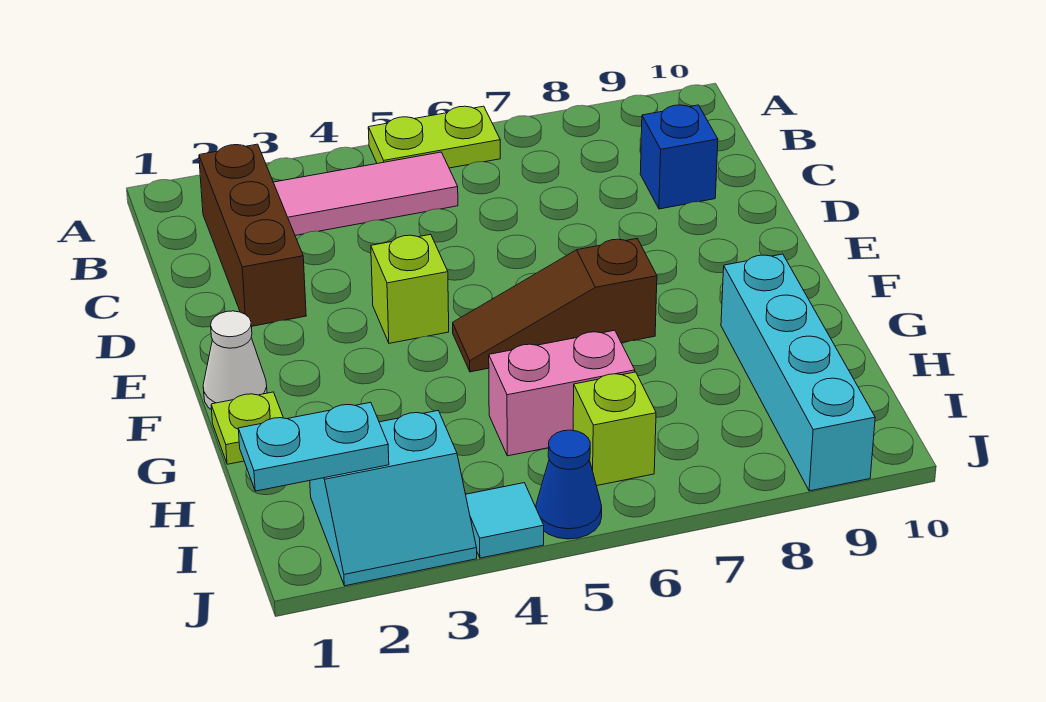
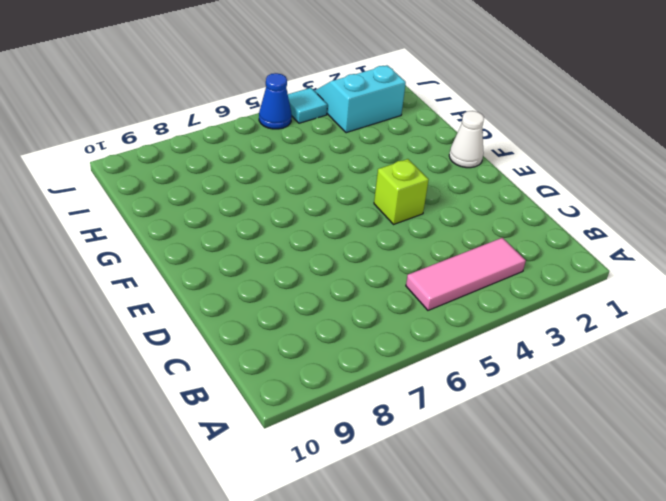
none -> lime 1x2 plate [368,106,500,168]
none -> brown 1x3 brick [199,144,306,326]
none -> blue 1x1 brick [640,105,718,209]

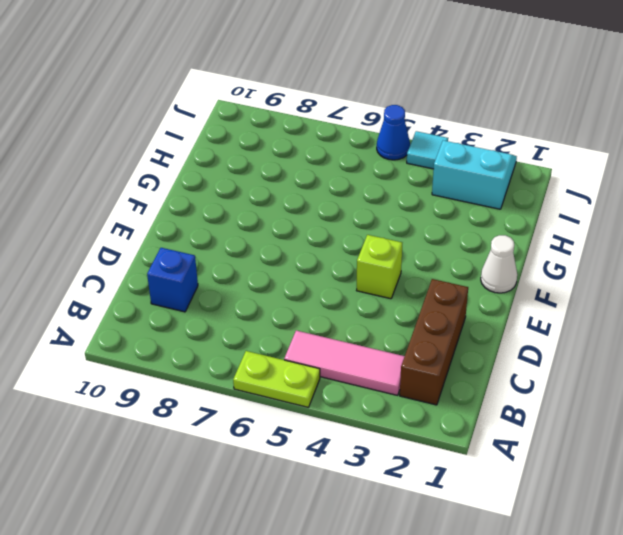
none -> brown 1x3 slope [453,239,657,372]
none -> lime 1x1 plate [211,392,283,464]
none -> cyan 1x4 brick [721,254,875,491]

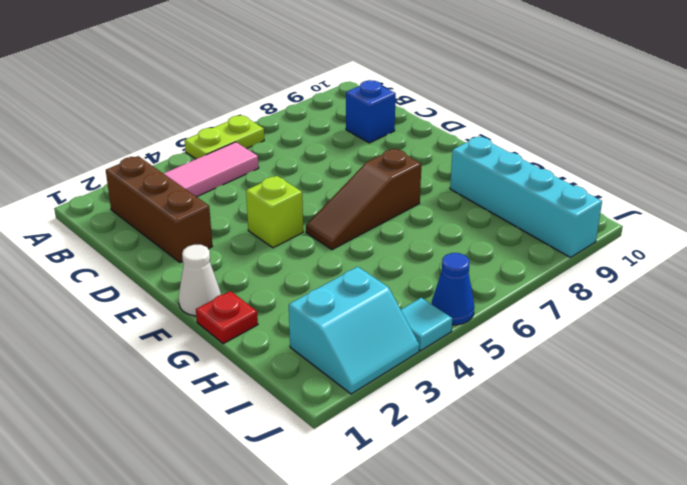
red 1x1 plate [196,291,258,344] -> lime 1x1 plate [211,392,283,464]
none -> pink 1x2 brick [489,330,635,456]
none -> lime 1x1 brick [573,372,656,486]
none -> cyan 1x2 plate [238,402,389,491]

